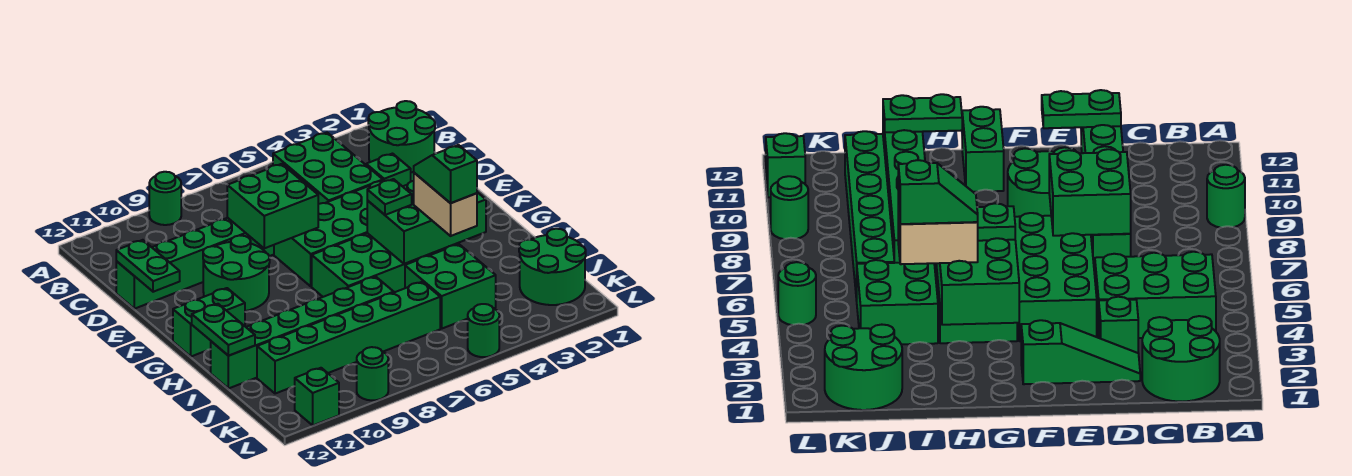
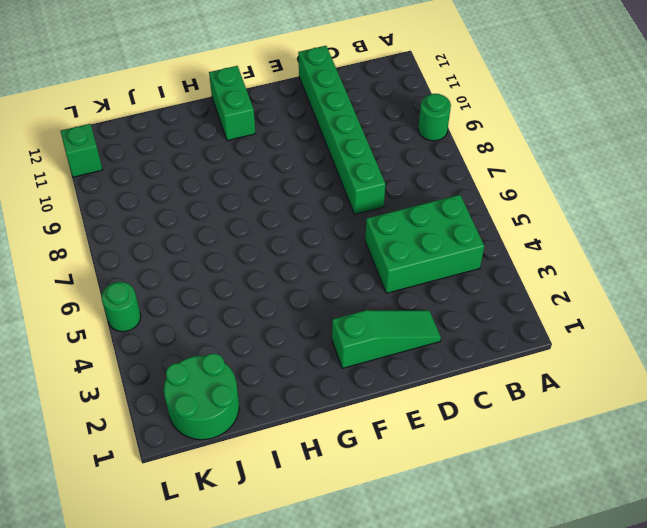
none -> green 2x2 round brick [368,101,435,173]
none -> green 1x1 brick [366,154,411,187]
none -> green 2x4 brick [274,180,384,286]

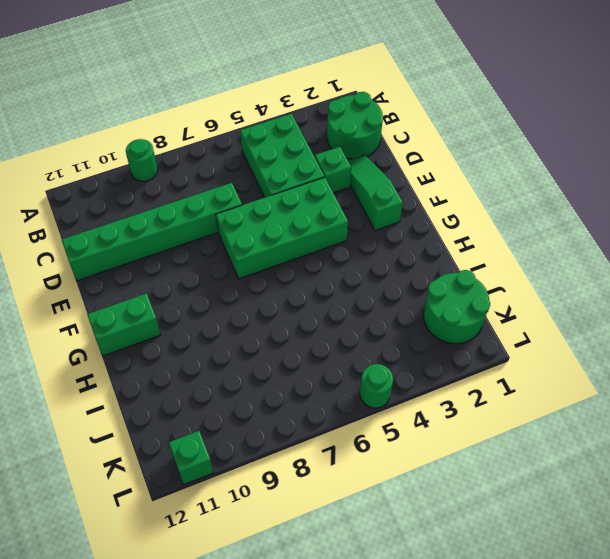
none -> green 2x2 round brick [203,235,270,311]
none -> green 2x4 brick [312,233,458,297]
none -> green 2x2 brick [405,244,496,329]

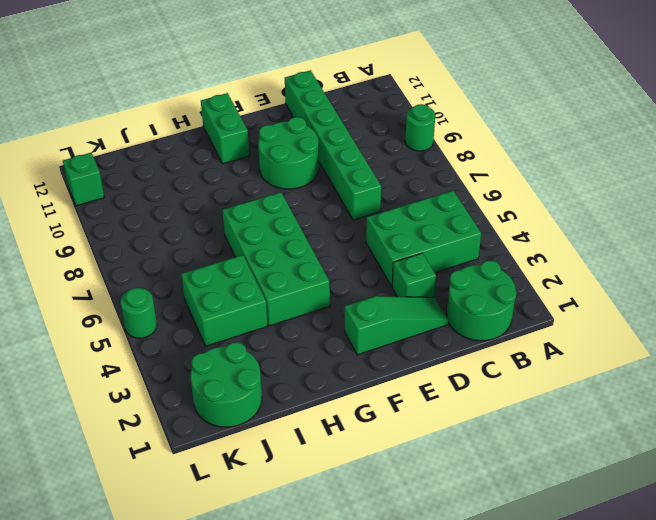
none -> green 2x4 brick [274,180,384,286]
none -> green 1x6 brick [211,277,394,389]
none -> green 1x6 brick [257,282,440,394]

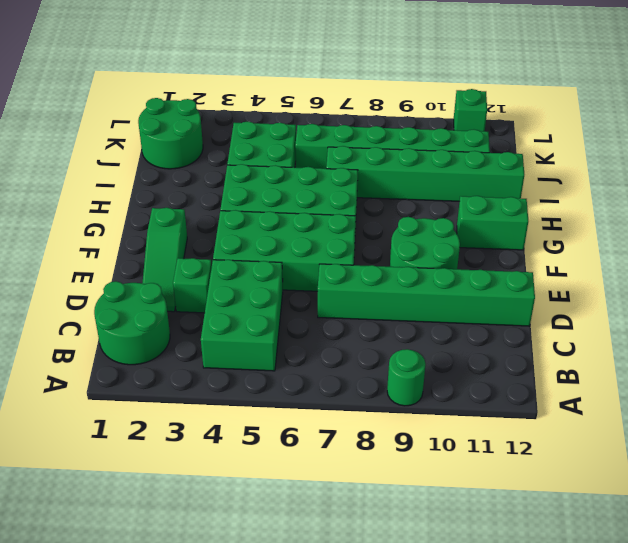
none -> green 1x1 round brick [468,304,499,357]
none -> green 1x1 round brick [357,347,388,400]
none -> green 2x2 brick [227,164,318,248]

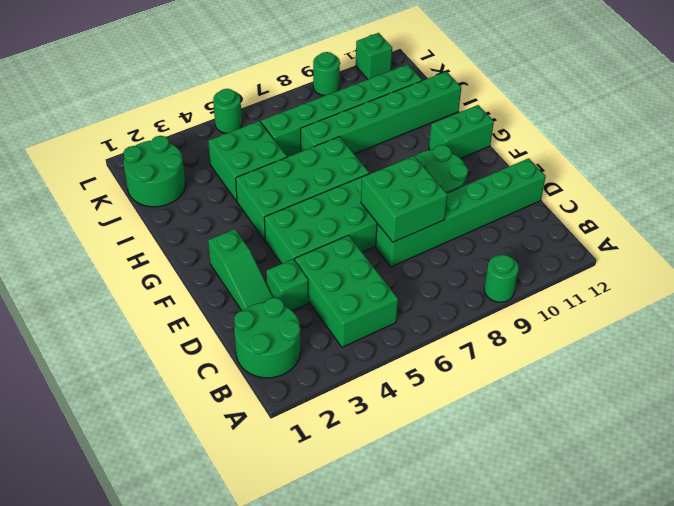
none -> green 1x2 plate [116,240,180,292]
none -> green 2x3 brick [367,181,486,264]
none -> green 1x2 plate [192,304,255,356]

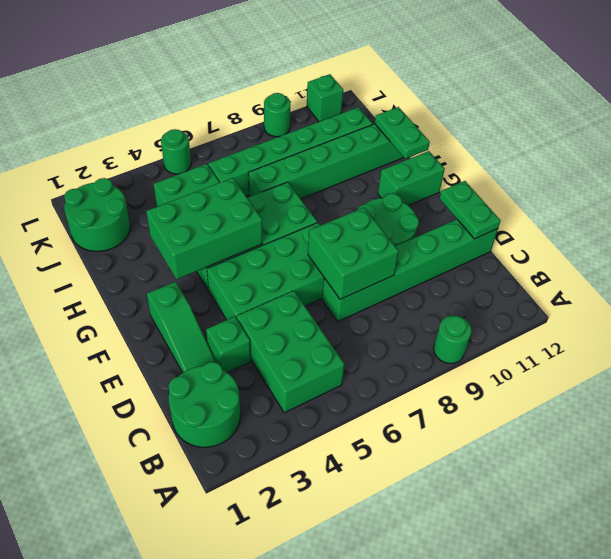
none -> green 1x1 plate [367,179,412,215]
none -> tan 1x2 brick [414,173,477,236]
none -> green 1x2 slope [414,145,477,203]

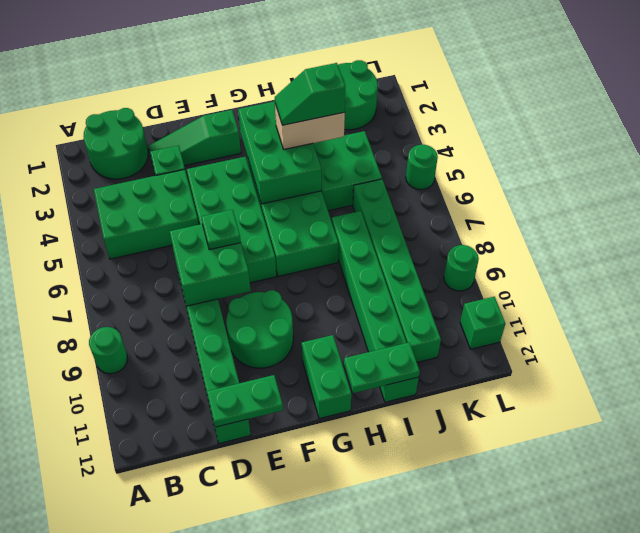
green 1x1 plate [201,210,241,250] -> green 1x1 plate moved to [367,179,412,215]

